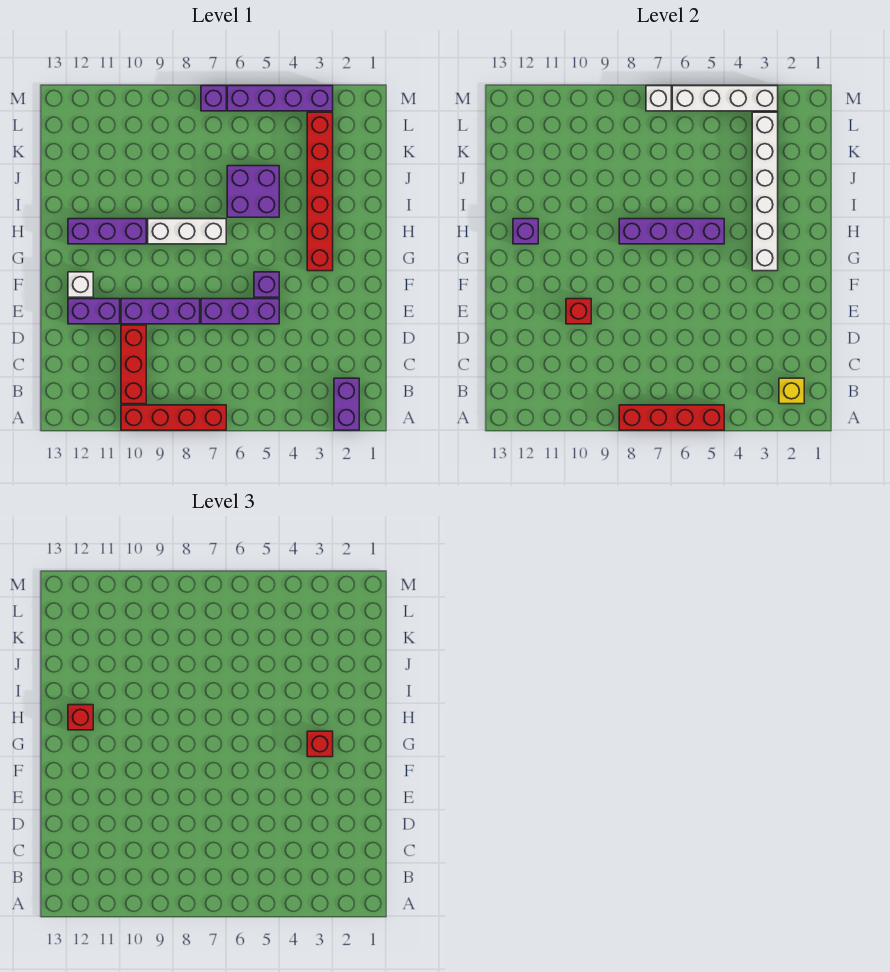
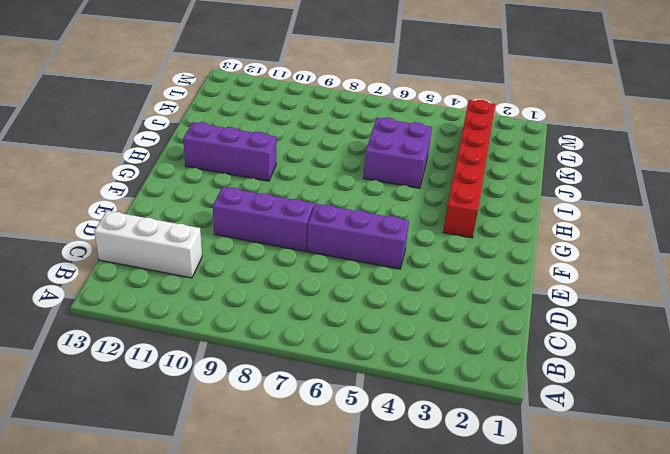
white 1x3 brick [94,211,202,278] -> white 1x3 brick moved to [148,219,226,244]
none -> purple 1x2 brick [334,378,359,430]
none -> red 1x4 brick [121,405,226,430]
none -> red 1x3 brick [121,325,146,404]

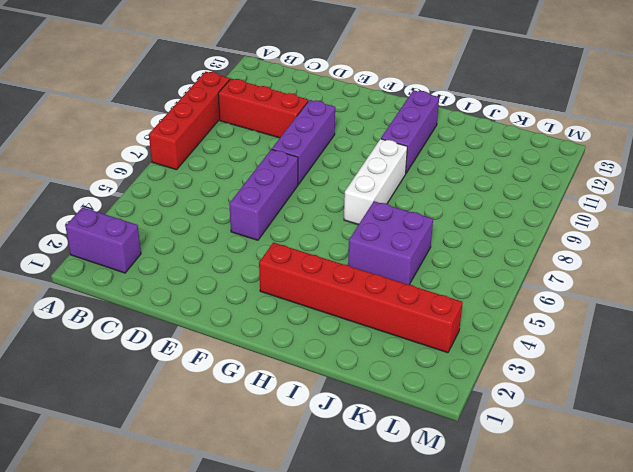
none -> purple 1x2 brick [68,299,120,324]
none -> purple 1x1 brick [254,272,279,297]
none -> white 1x1 brick [68,272,93,297]

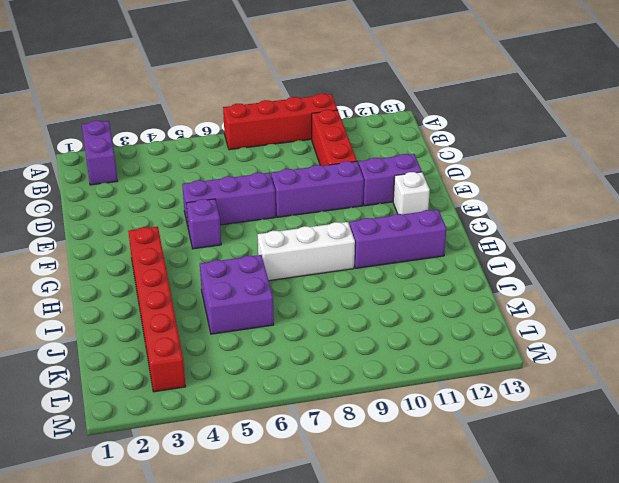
none -> purple 1x4 brick [227,86,333,111]
none -> purple 1x1 brick [201,86,226,111]
none -> red 1x4 brick [619,405,724,430]

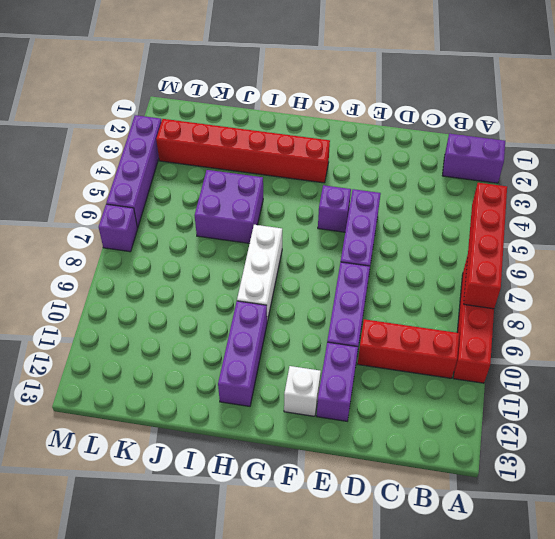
none -> yellow 1x1 brick [779,378,804,404]
none -> red 1x1 brick [566,299,591,324]
none -> white 1x6 brick [752,112,778,271]

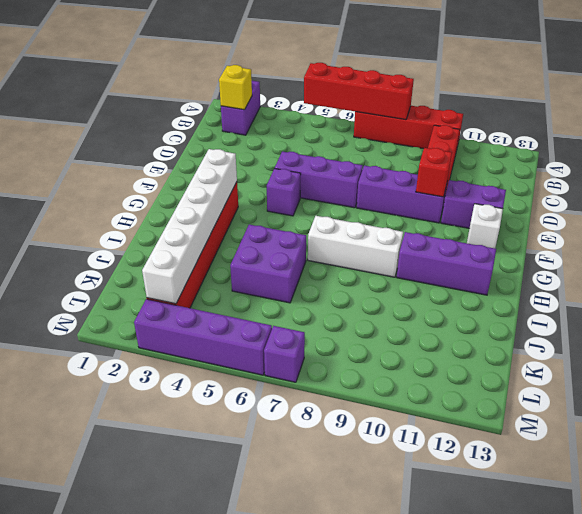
none -> purple 1x4 brick [619,219,724,244]
none -> purple 1x1 brick [513,219,538,244]
none -> white 1x4 brick [672,86,778,111]

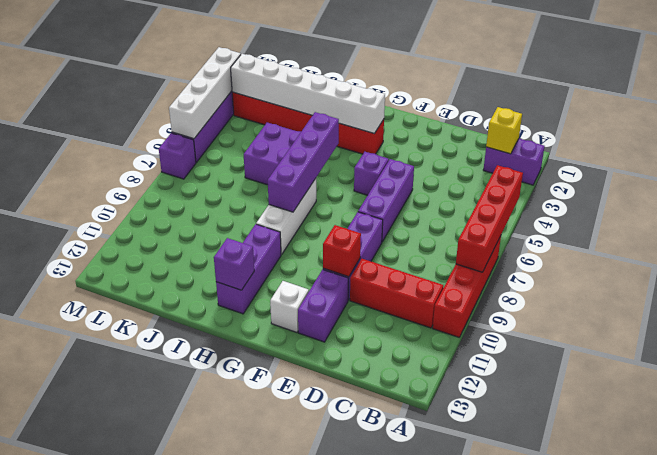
none -> white 1x1 brick [646,86,671,111]
none -> red 1x1 brick [307,731,333,757]
none -> red 1x1 brick [68,705,93,730]

